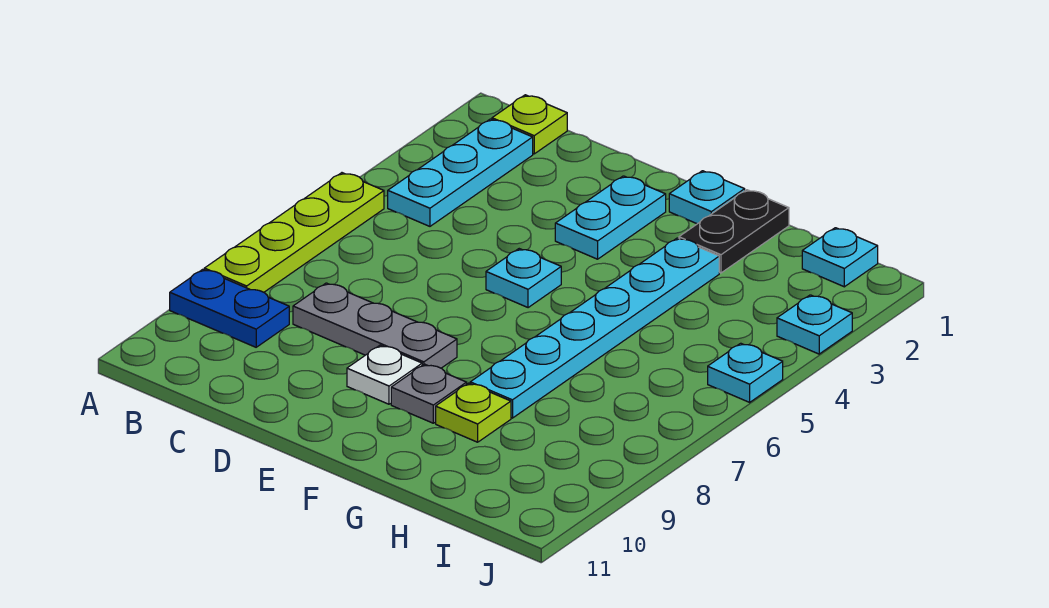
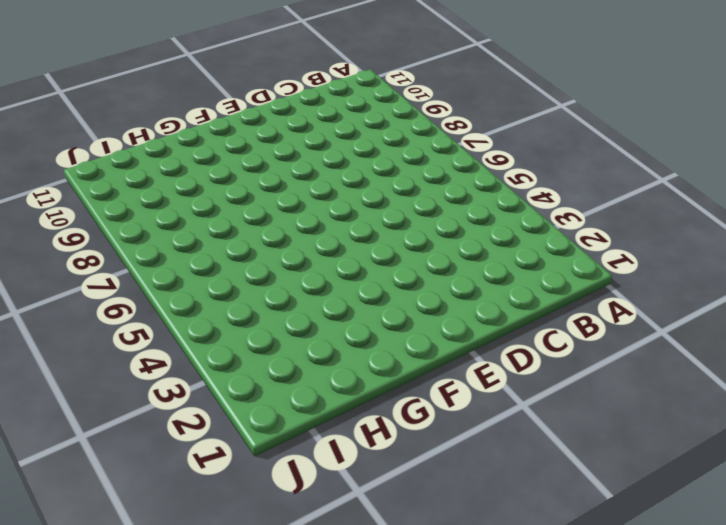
none -> lime 1x4 plate [204,173,384,292]
none -> blue 1x2 plate [170,269,289,347]
none -> lime 1x1 plate [492,95,567,154]

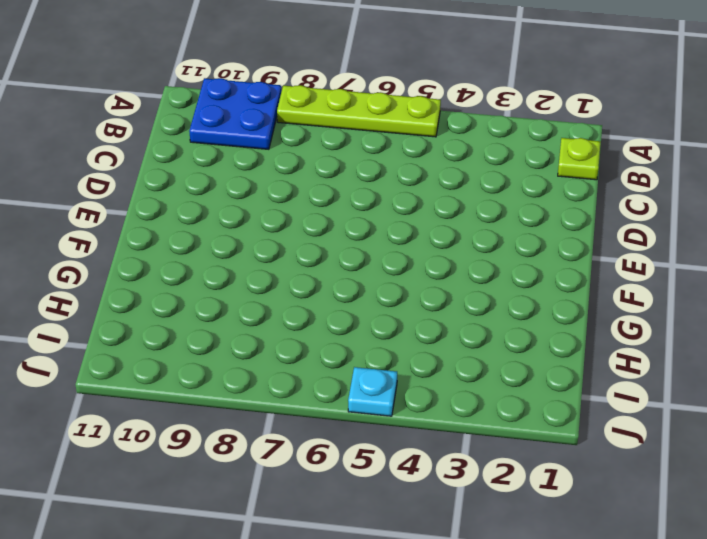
blue 2x2 plate [189,78,281,149] -> blue 1x2 plate [170,269,289,347]
none -> cyan 1x3 plate [388,119,533,226]
none -> grey 1x3 plate [293,283,457,368]
none -> cyan 1x2 plate [555,176,666,259]

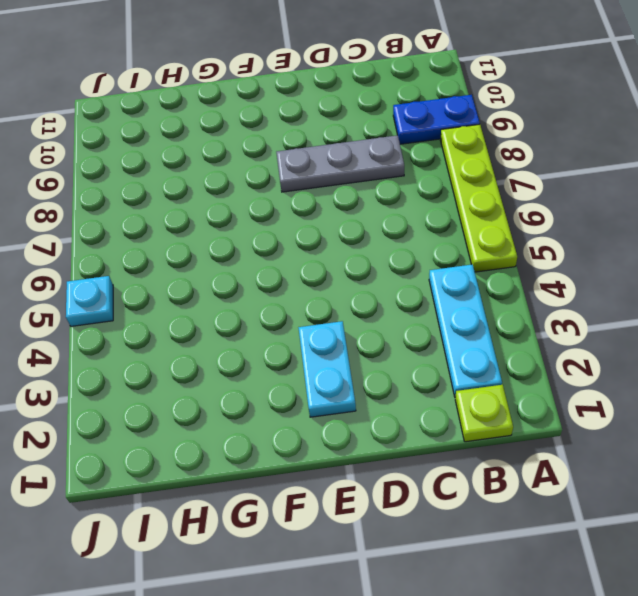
none -> cyan 1x1 plate [486,249,561,308]
none -> white 1x1 plate [347,345,422,404]
none -> cyan 1x1 plate [669,171,745,224]

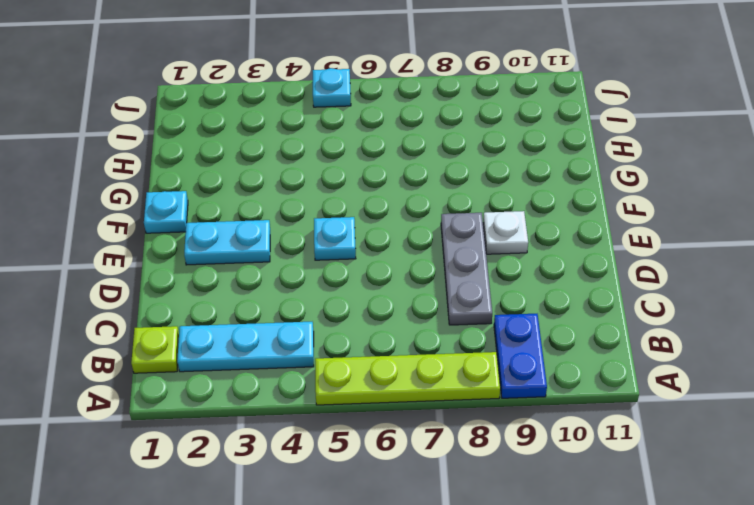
none -> grey 1x1 plate [391,364,467,423]
none -> black 1x2 plate [679,190,789,273]
none -> cyan 1x6 plate [470,238,719,418]

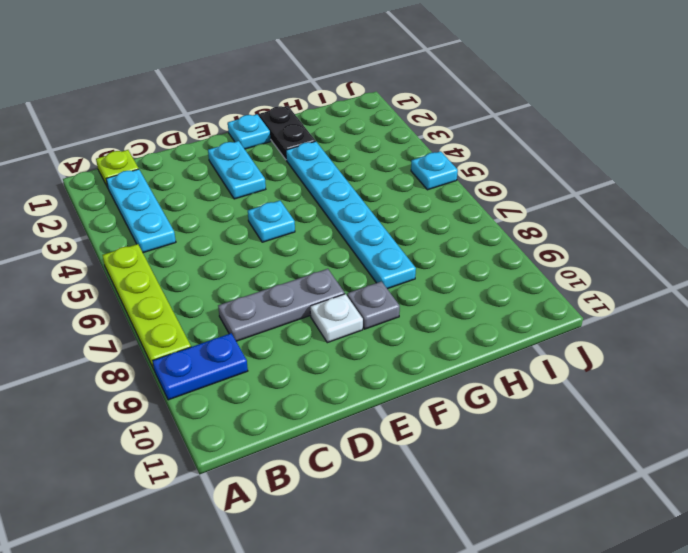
none -> lime 1x1 plate [436,383,511,442]
none -> cyan 1x1 plate [802,228,878,287]
none -> cyan 1x1 plate [777,295,852,354]

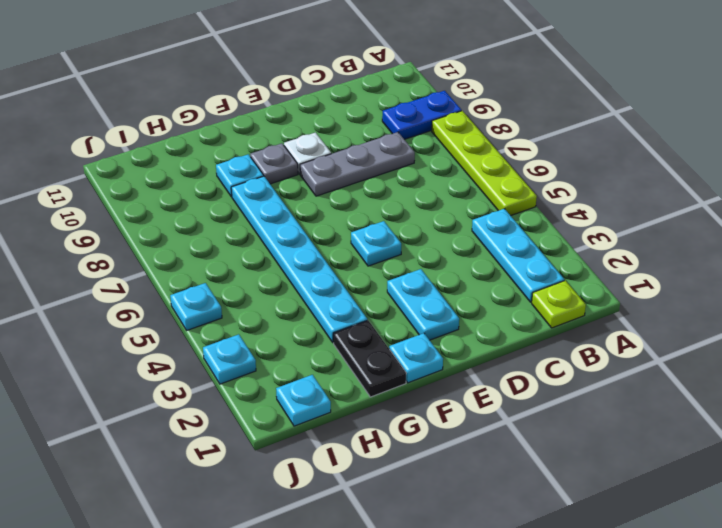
cyan 1x1 plate [216,154,264,197] -> lime 1x1 plate [436,383,511,442]

